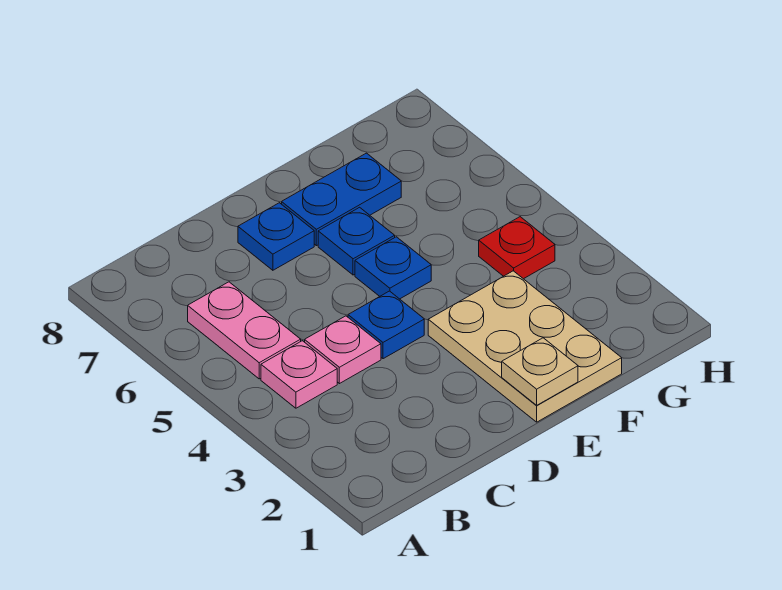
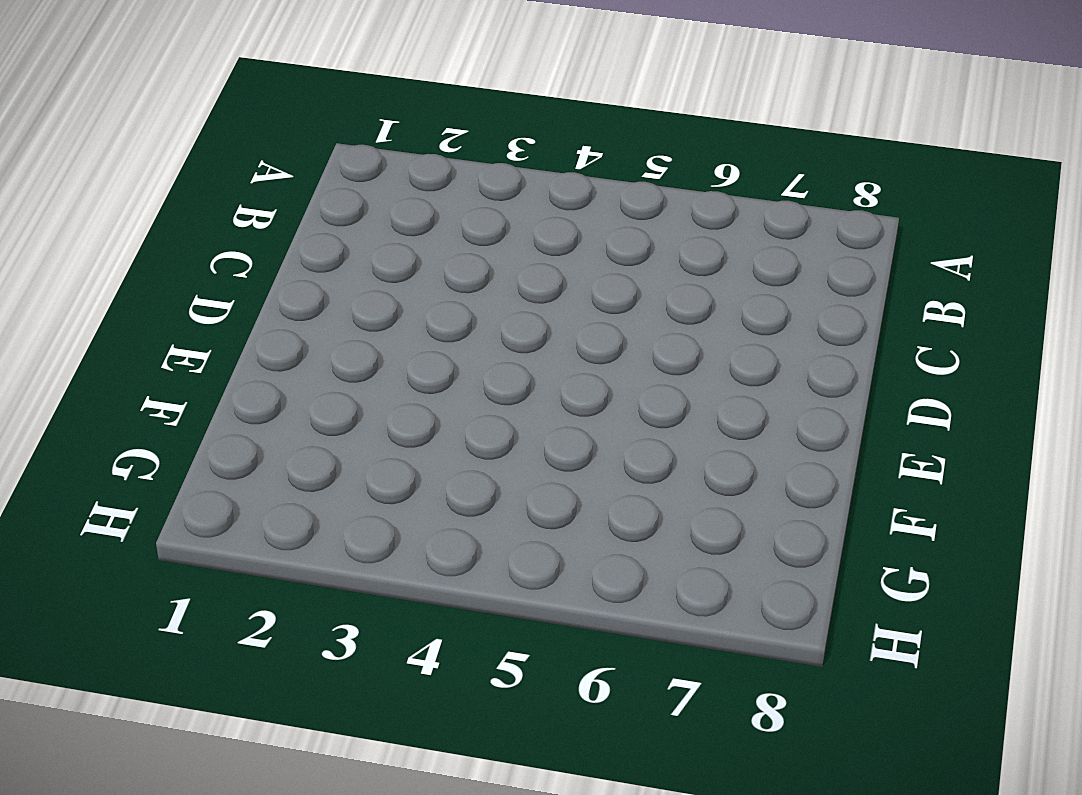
none -> pink 1x1 plate [261,341,337,408]
none -> pink 1x2 plate [188,282,301,379]

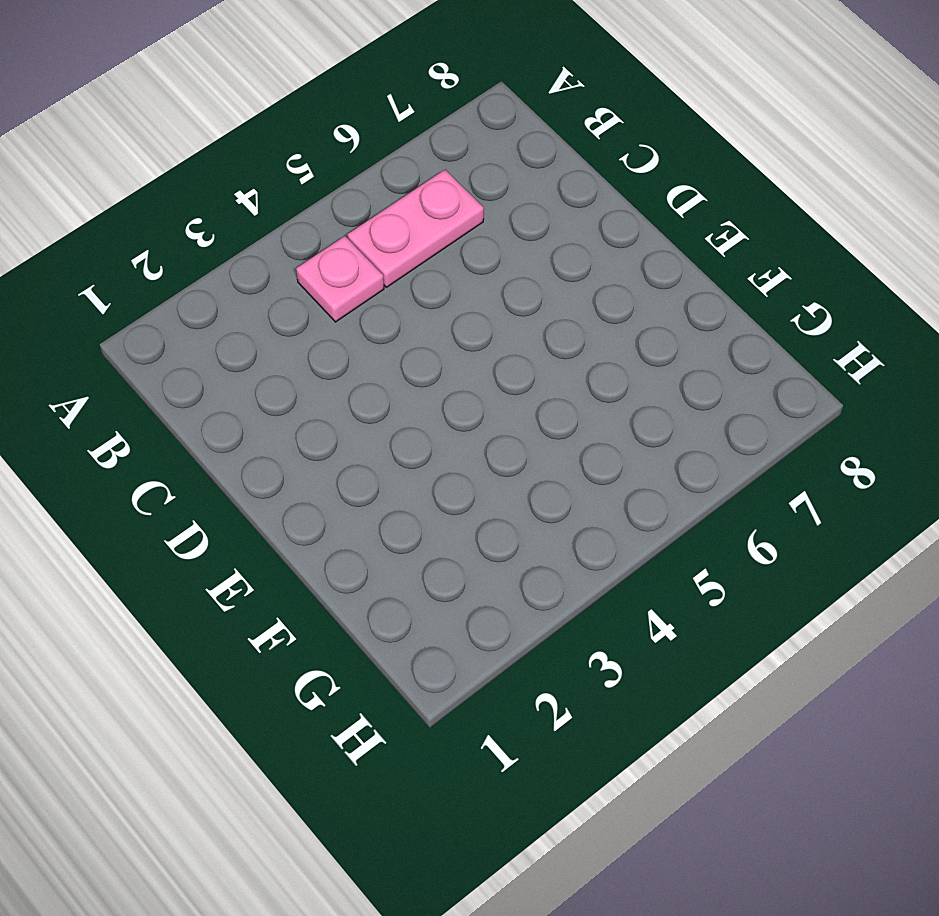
none -> pink 1x1 plate [305,316,381,384]
none -> blue 1x1 plate [348,291,424,359]

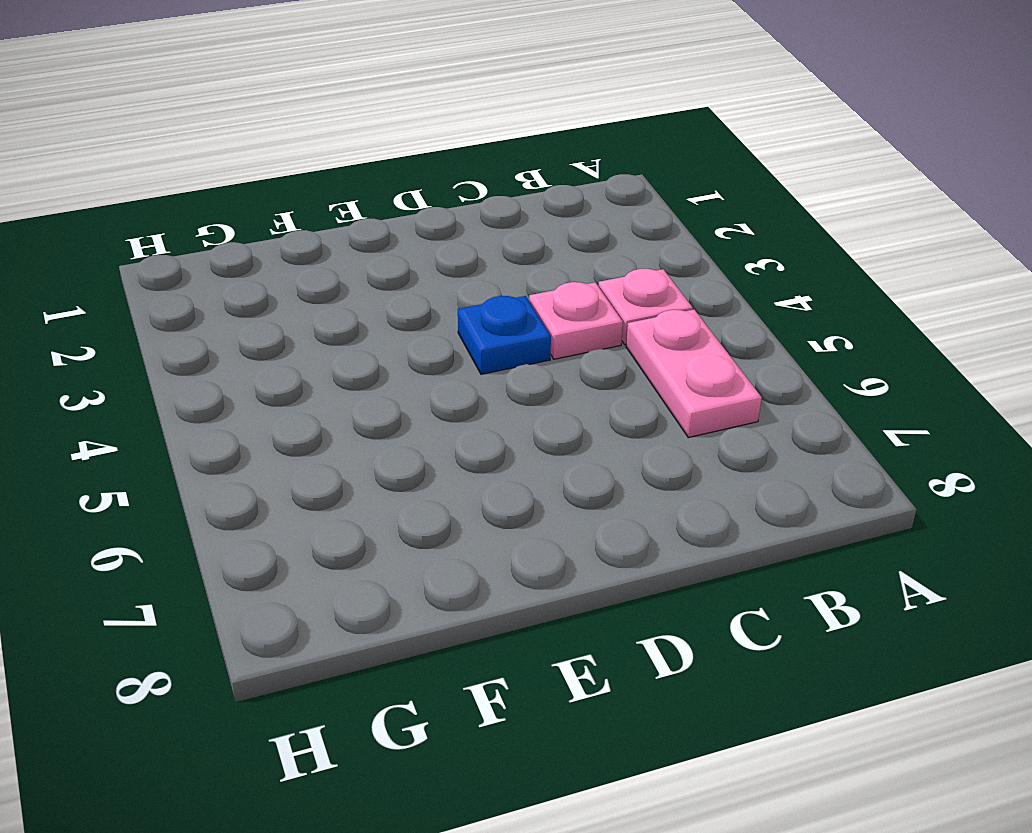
none -> blue 1x1 plate [238,203,314,270]
none -> tan 2x3 plate [428,271,622,422]

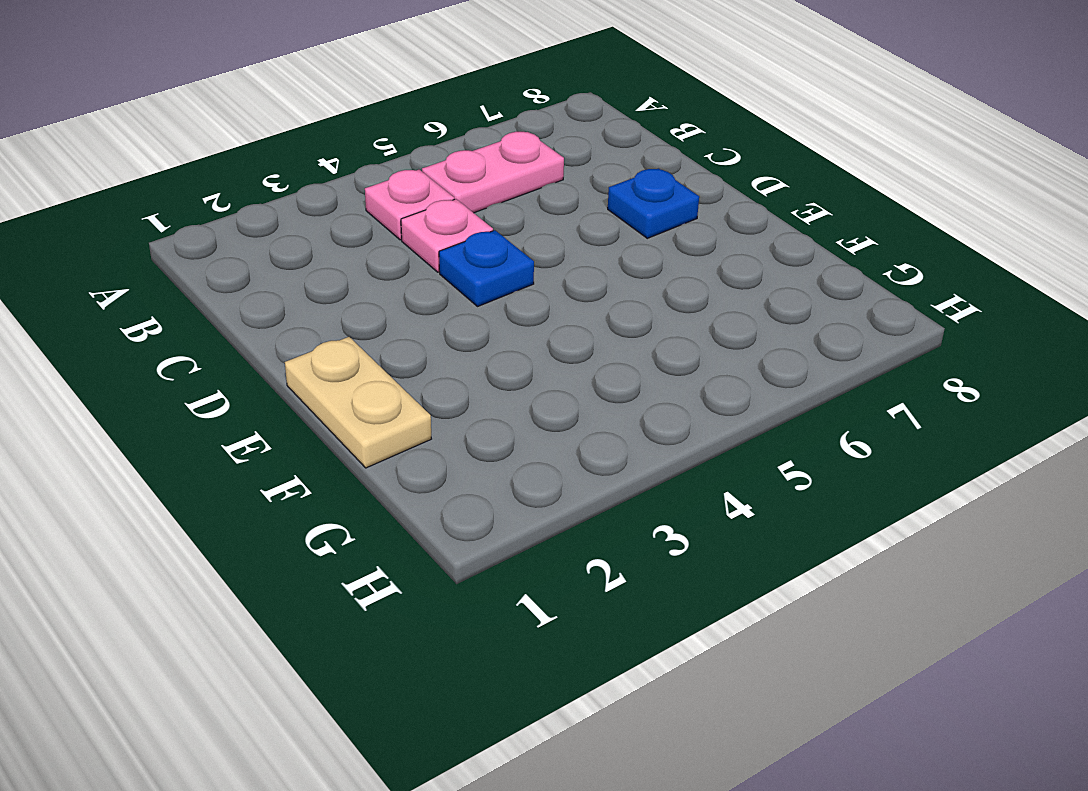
tan 1x2 plate [285,337,431,468] -> tan 2x3 plate [428,271,622,422]
none -> blue 1x1 plate [355,237,431,299]
none -> blue 1x1 plate [318,207,395,275]

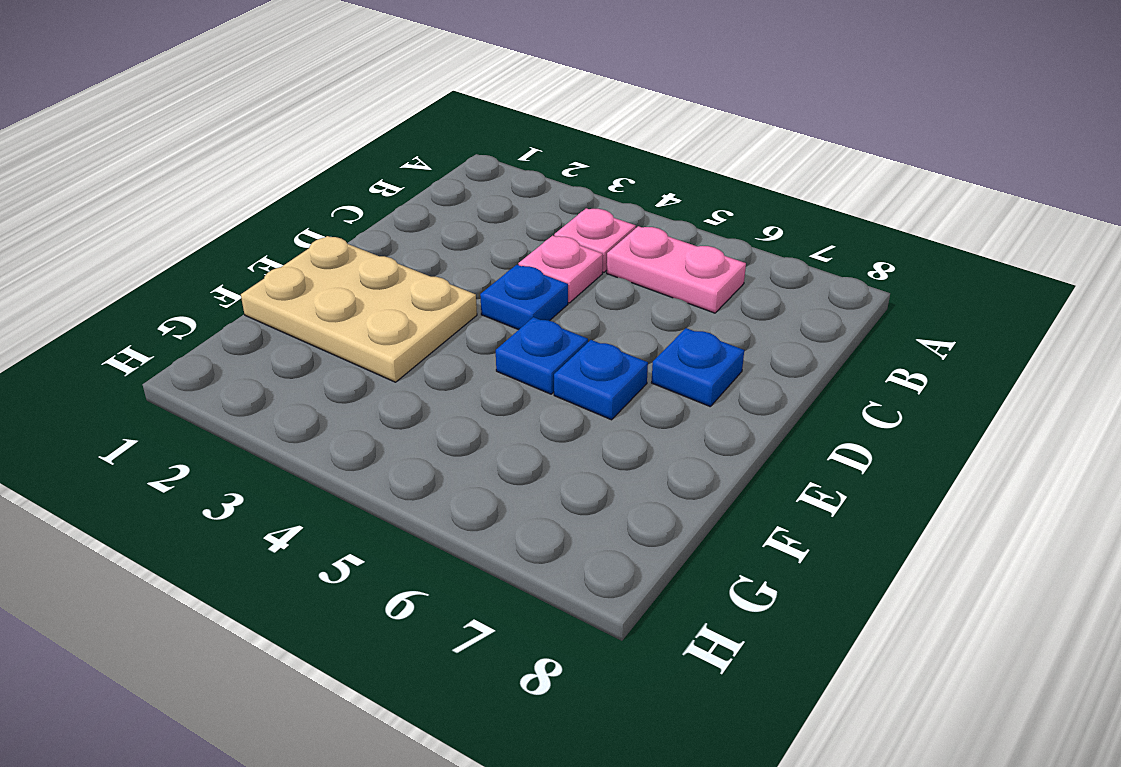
none -> blue 1x2 plate [282,153,401,246]
none -> red 1x1 plate [479,217,555,279]

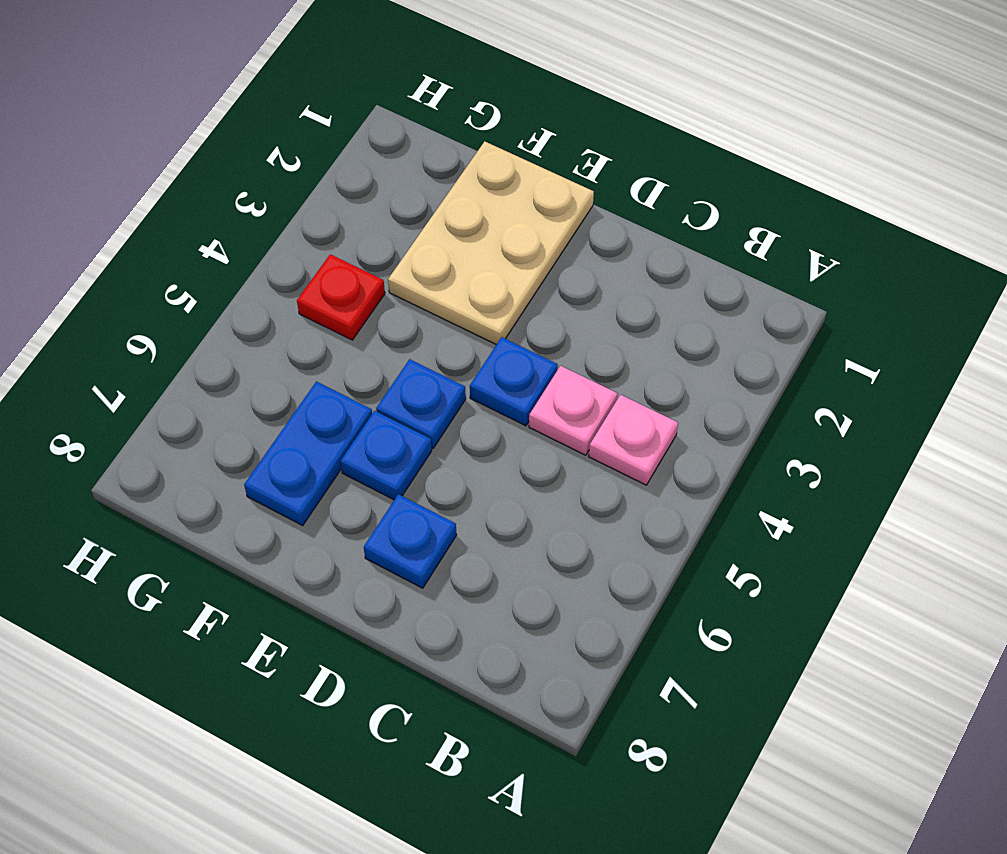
blue 1x2 plate [244,382,372,525] -> blue 1x2 plate turned to [282,153,401,246]
none -> pink 1x2 plate [188,282,301,379]
none -> tan 1x1 plate [502,338,578,405]

